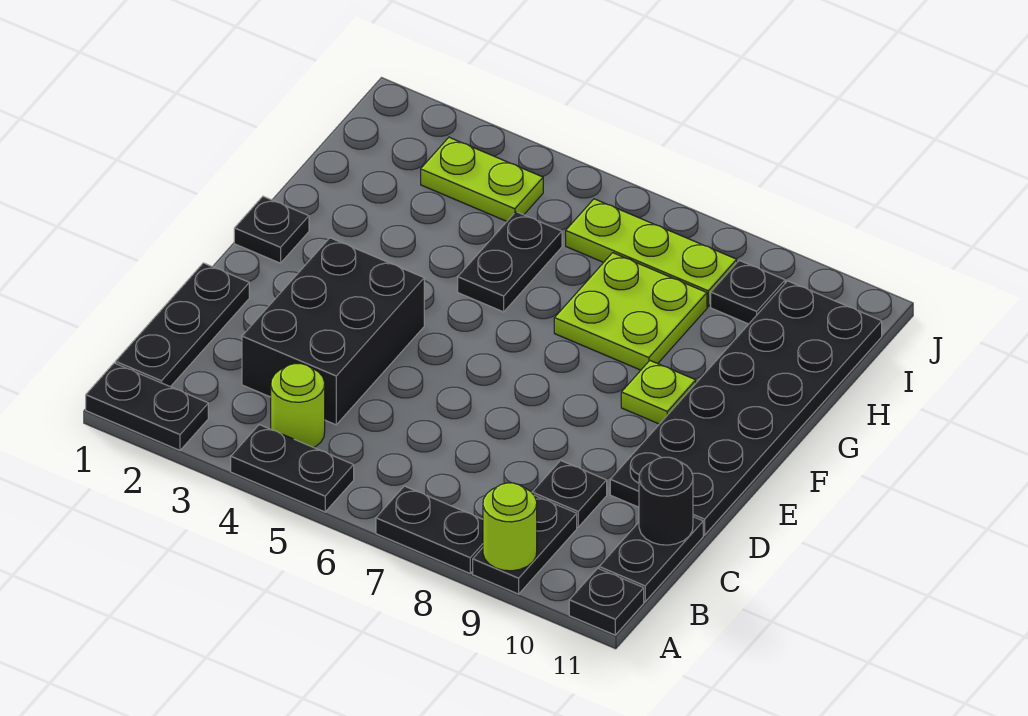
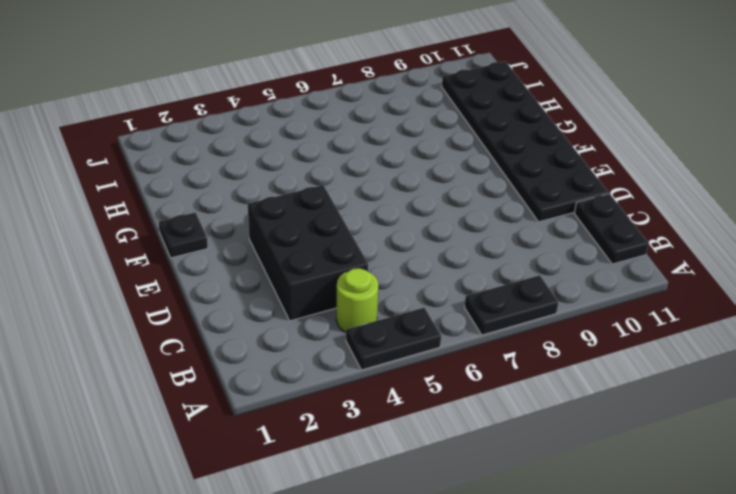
none -> black 1x2 plate [86,363,208,450]
none -> black 1x2 plate [473,495,577,594]
none -> black 1x1 plate [569,568,644,635]

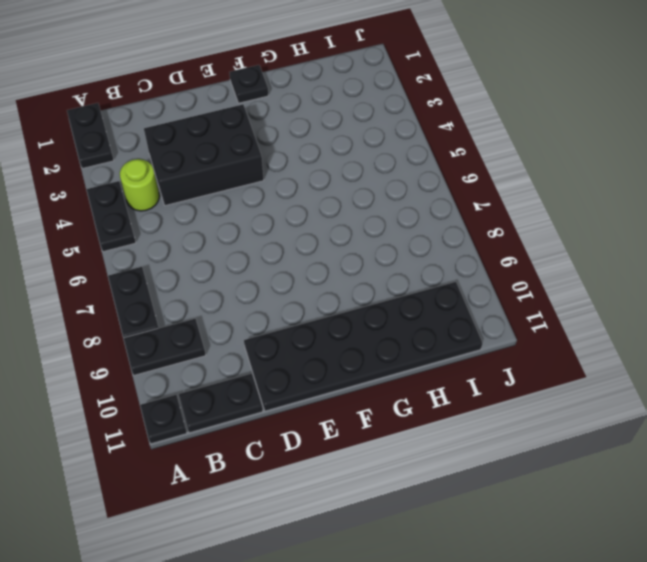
none -> black 1x3 plate [115,263,249,387]
none -> black 1x1 plate [532,460,607,527]
none -> lime 1x1 plate [621,361,696,424]

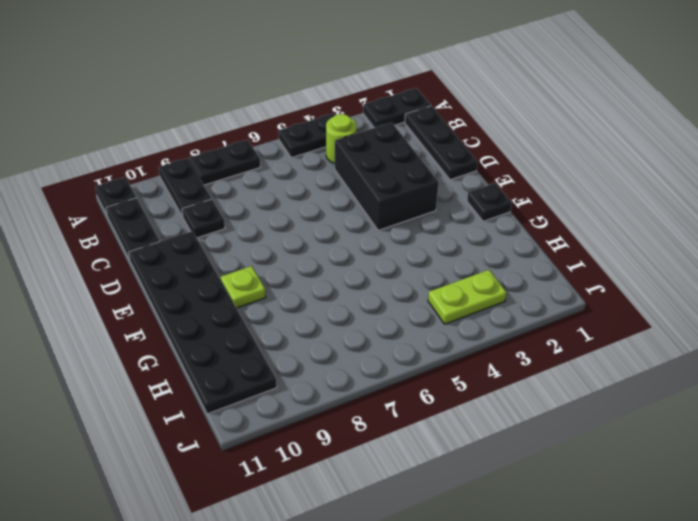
none -> black 1x2 plate [458,212,562,312]
none -> lime 2x2 plate [554,253,707,370]
none -> lime 1x3 plate [566,199,737,307]

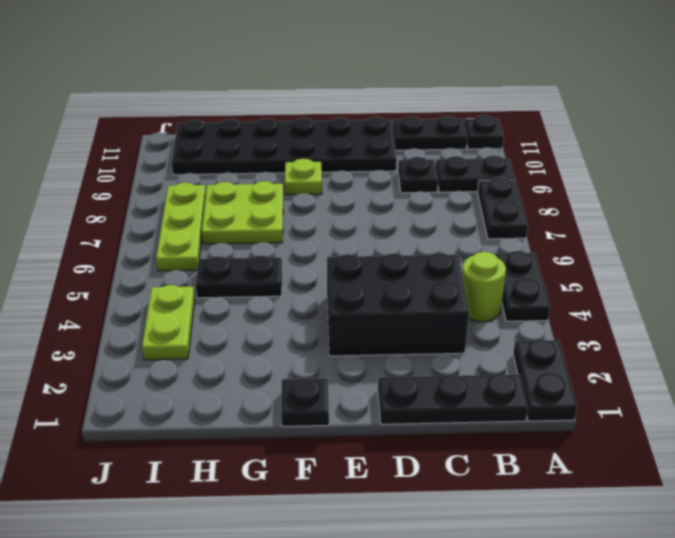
none -> black 1x1 plate [711,260,785,324]
none -> lime 1x1 round brick [483,483,537,571]
none -> black 1x1 round brick [639,457,693,545]

